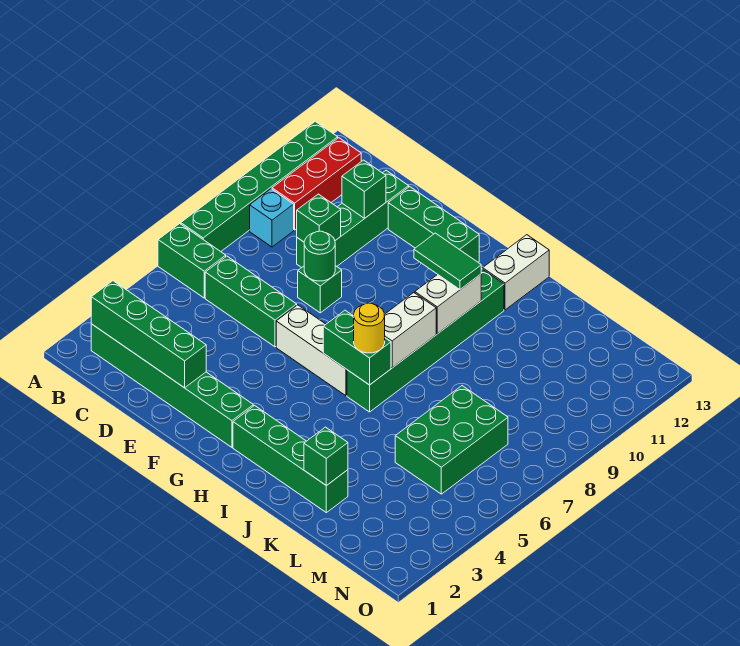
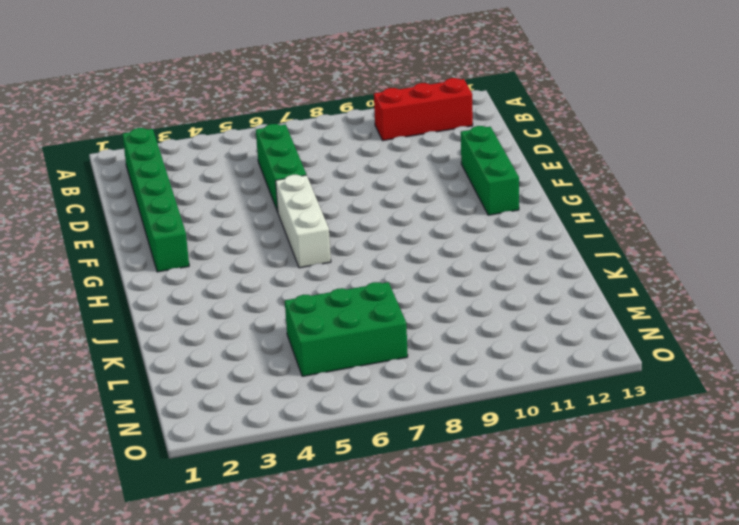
none -> green 1x2 brick [158,224,226,298]
none -> green 1x6 brick [181,121,338,252]
none -> cyan 1x1 brick [250,189,294,247]

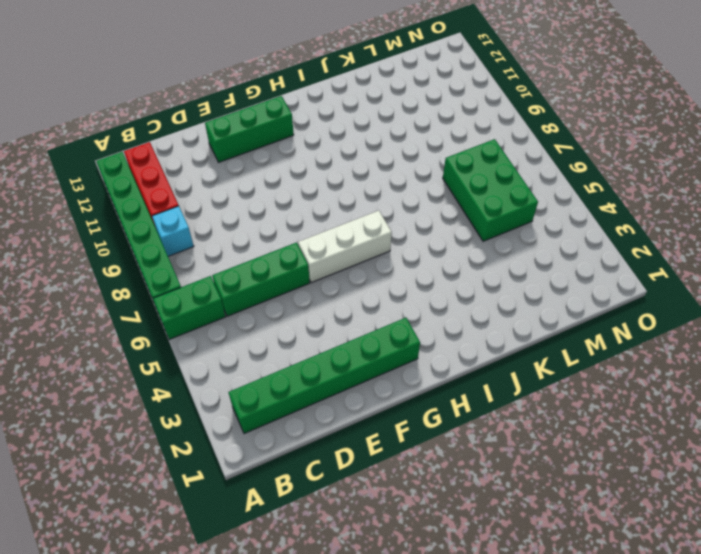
none -> green 1x4 brick [297,170,409,268]
none -> green 1x1 brick [298,266,342,313]
none -> green 1x4 brick [233,406,348,513]

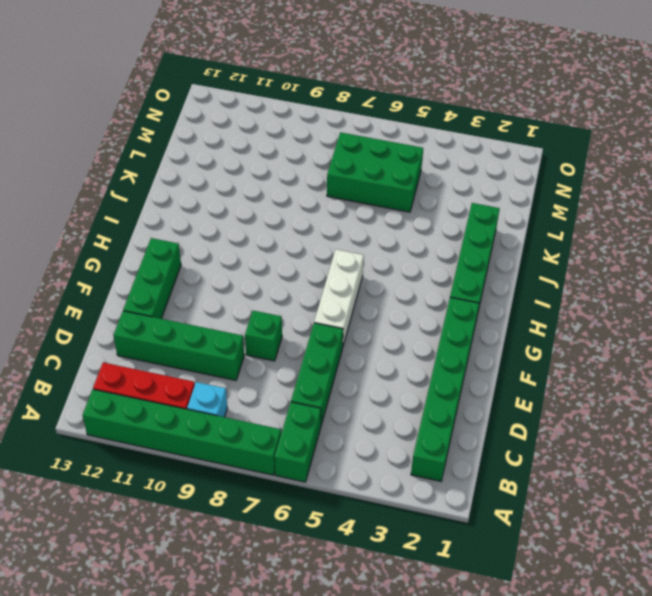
none -> green 1x6 brick [347,269,504,412]
none -> white 1x2 brick [483,235,549,310]
none -> green 1x4 brick [91,281,206,388]

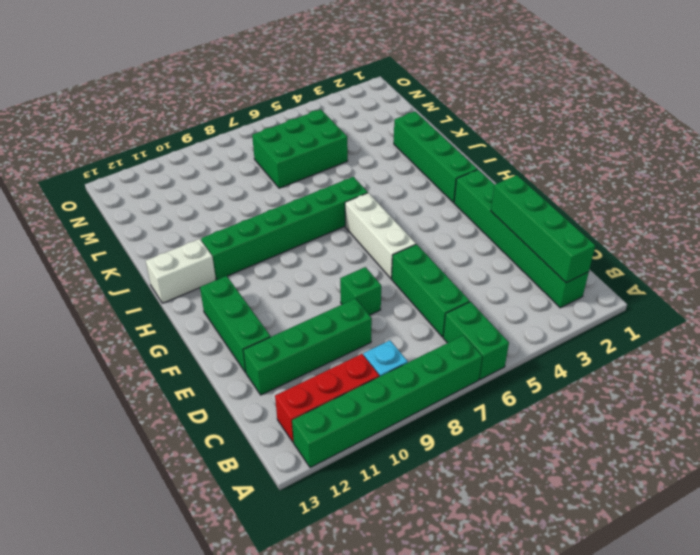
none -> green 1x1 brick [297,194,341,242]
none -> green 1x1 brick [342,160,386,219]
none -> green 1x1 round brick [304,231,335,281]

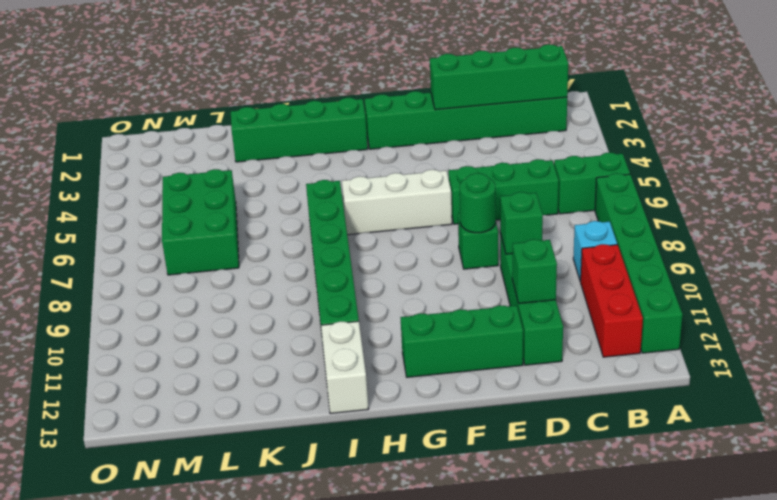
none -> green 1x2 brick [323,310,391,385]
none -> white 1x2 brick [384,293,436,368]
none -> white 1x2 brick [415,274,481,334]

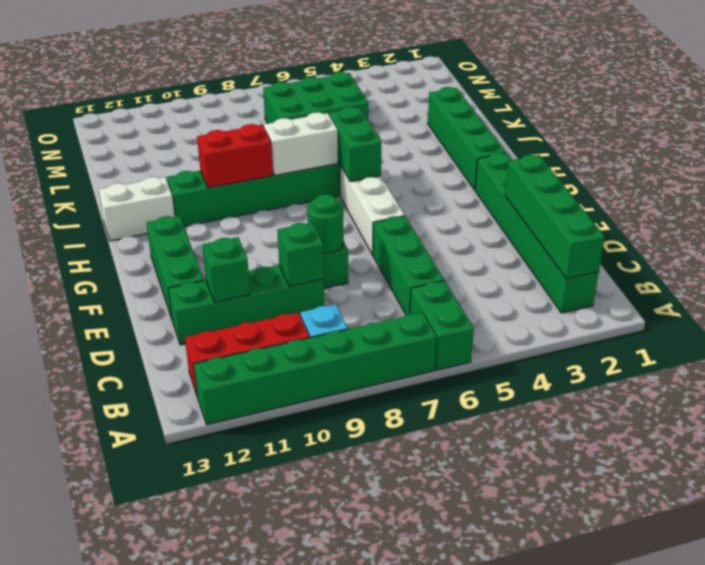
red 1x2 brick [197,124,273,188] -> white 1x2 brick [415,274,481,334]
none -> green 1x1 brick [304,427,348,486]
none -> green 1x2 tile [414,233,481,289]
none -> yellow 1x1 round brick [354,303,385,353]

